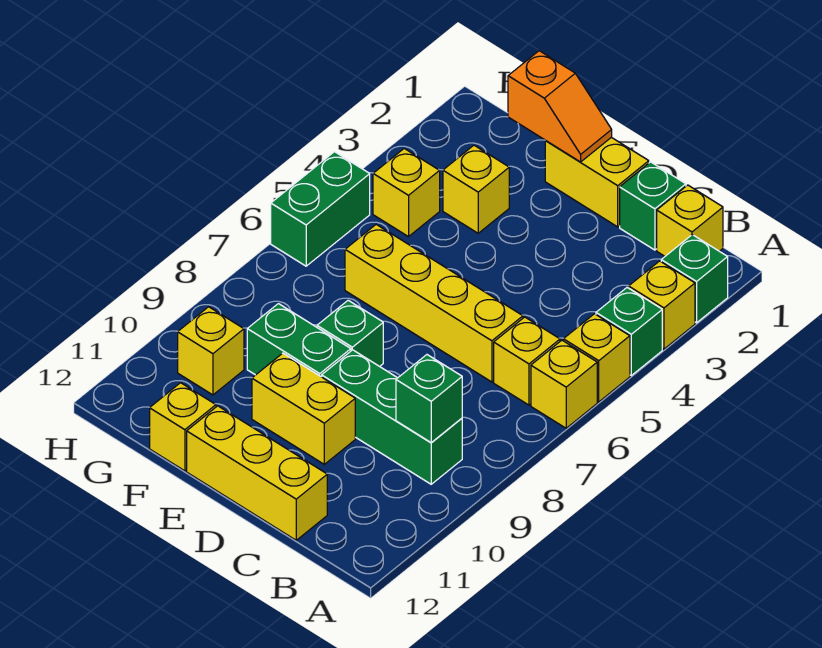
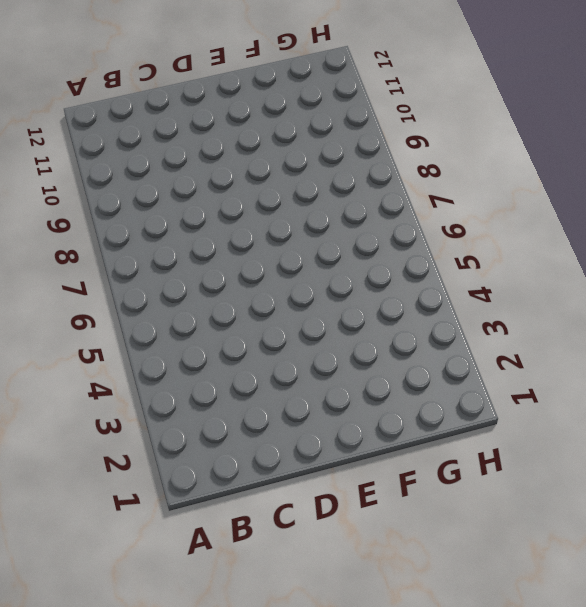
none -> green 1x1 brick [661,235,728,323]
none -> yellow 1x1 brick [629,261,695,349]
none -> green 1x1 brick [596,288,662,375]

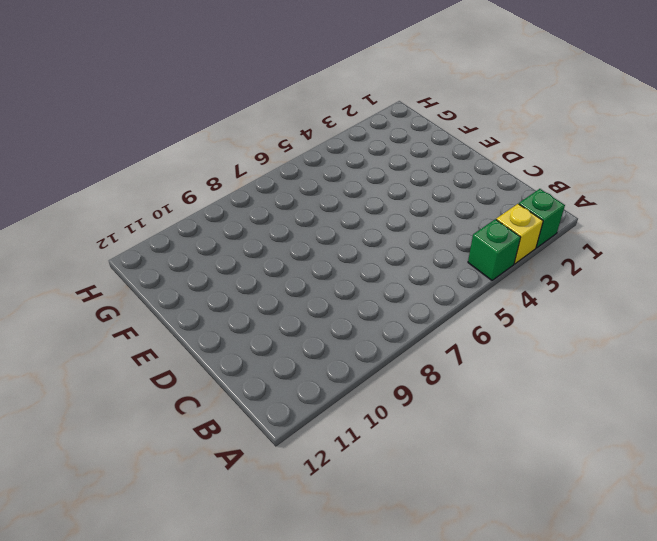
none -> yellow 1x1 brick [563,314,630,402]
none -> yellow 1x1 brick [531,340,597,428]
none -> yellow 1x1 brick [657,185,723,256]

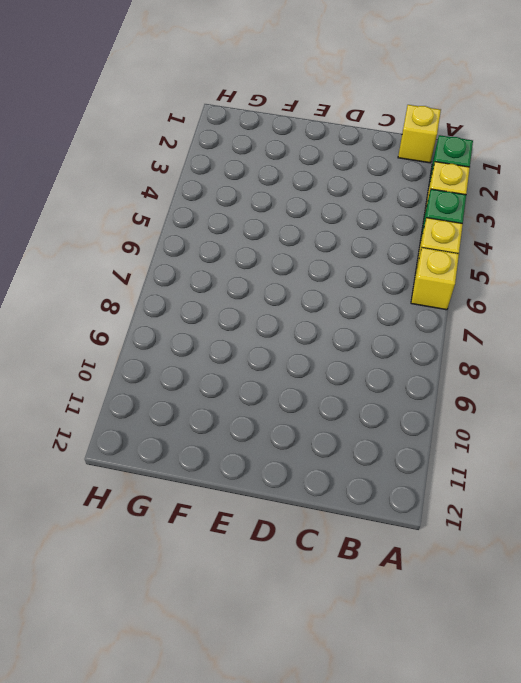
none -> yellow 1x1 brick [494,317,560,405]
none -> green 1x3 brick [322,350,462,484]
none -> green 1x1 brick [620,162,686,250]

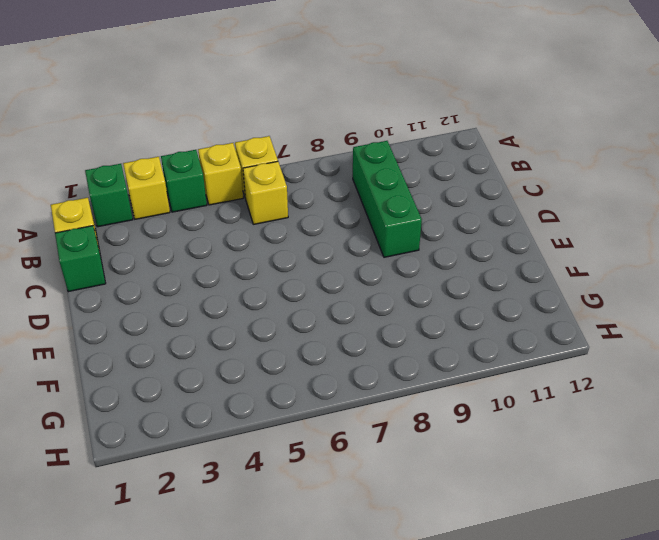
none -> yellow 1x4 brick [345,224,523,382]
none -> yellow 1x3 brick [187,406,327,540]
none -> yellow 1x2 brick [545,137,649,227]

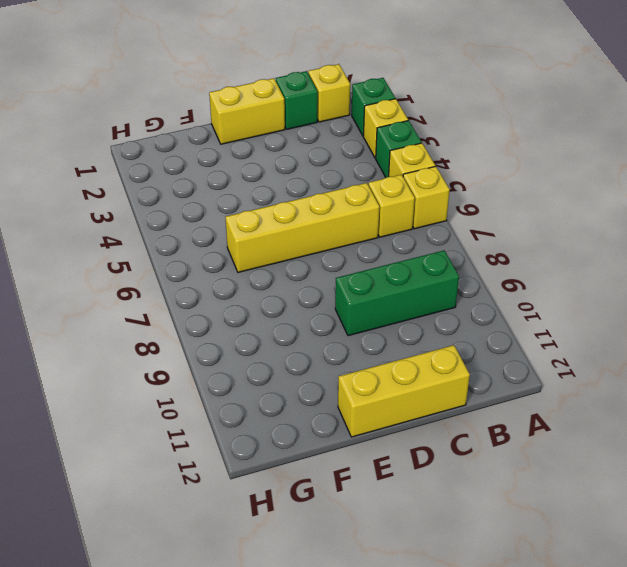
none -> yellow 1x2 brick [252,353,355,464]
none -> green 1x1 brick [317,300,383,367]
none -> green 1x2 brick [247,304,351,377]

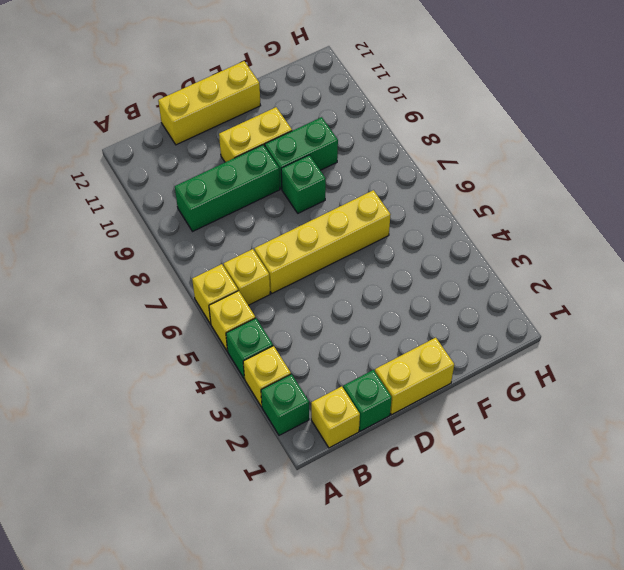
none -> yellow 1x1 brick [443,145,509,233]
none -> yellow 1x1 brick [150,383,216,471]
none -> yellow 1x1 brick [373,149,440,237]

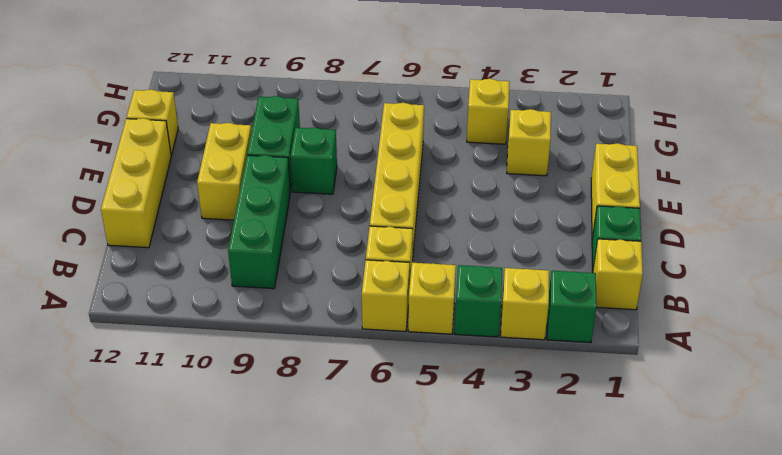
none -> yellow 1x1 brick [178,307,244,395]
none -> green 1x2 brick [271,152,370,266]
none -> green 1x1 brick [396,355,462,443]

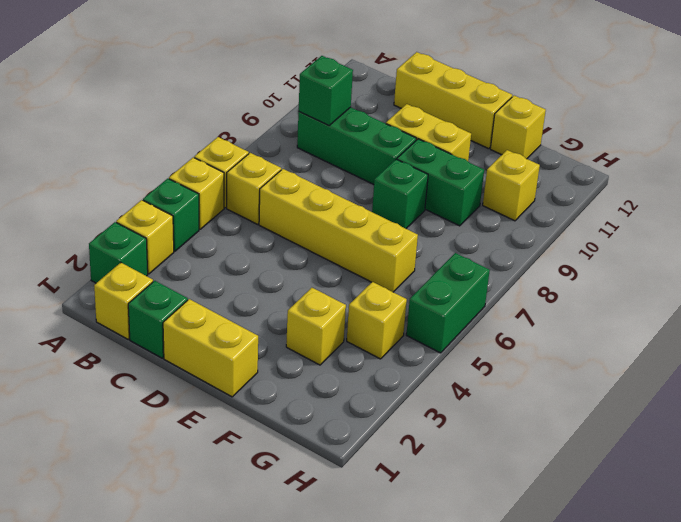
none -> orange 1x2 slope [508,51,612,162]

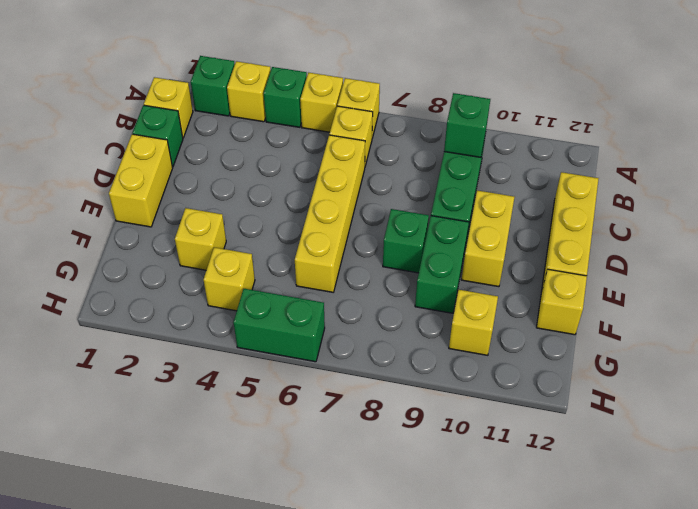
none -> orange 1x2 slope [508,51,612,162]

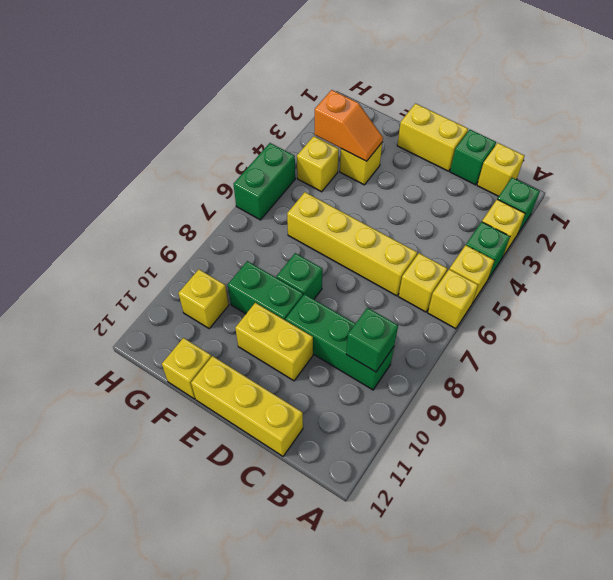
orange 1x2 slope [314,90,383,161] -> orange 1x2 slope moved to [508,51,612,162]

